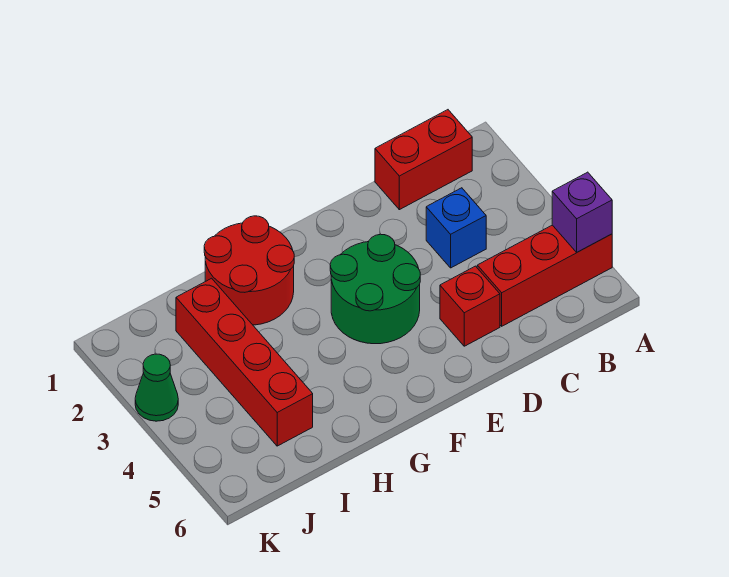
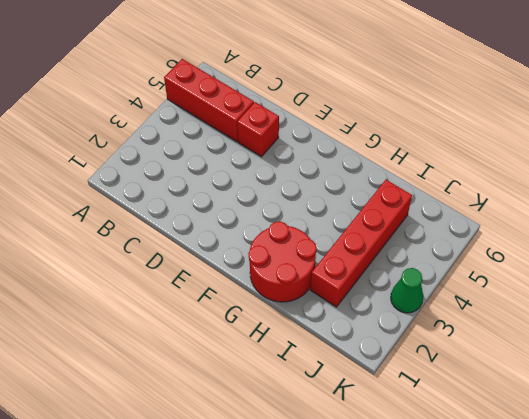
none -> red 1x2 brick [375,110,472,210]
none -> blue 1x1 brick [426,188,486,268]

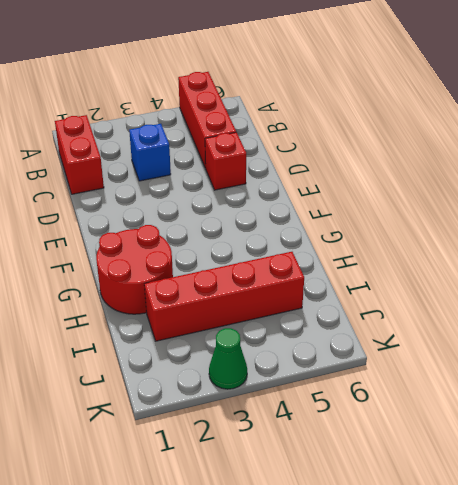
none -> green 2x2 round brick [330,234,420,344]
none -> purple 1x1 brick [552,172,612,252]

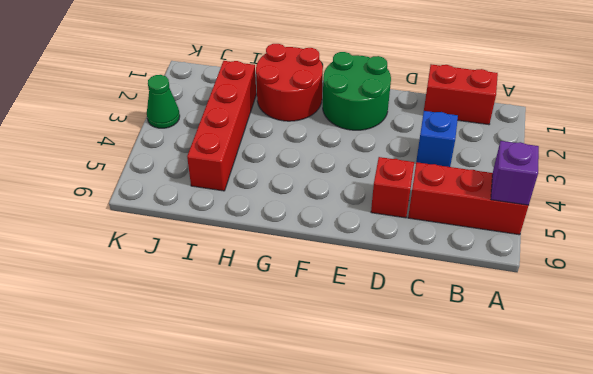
green 2x2 round brick [323,52,391,130] -> green 2x2 round brick moved to [330,234,420,344]

